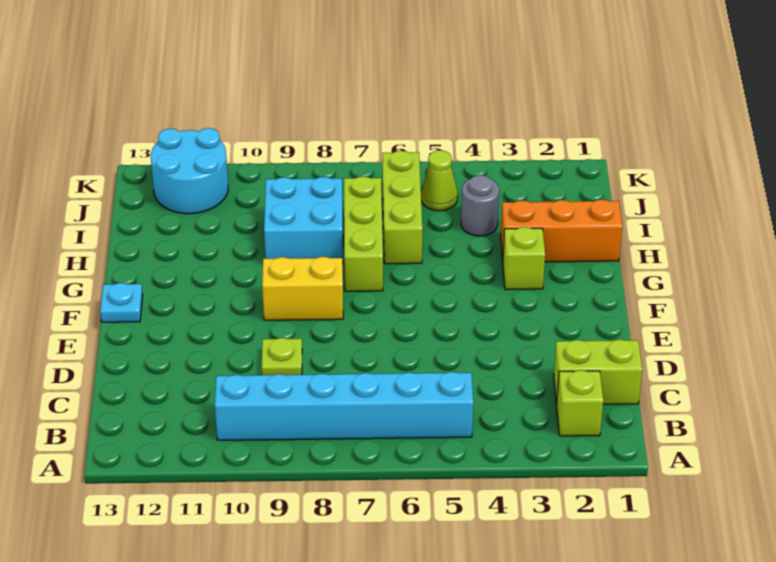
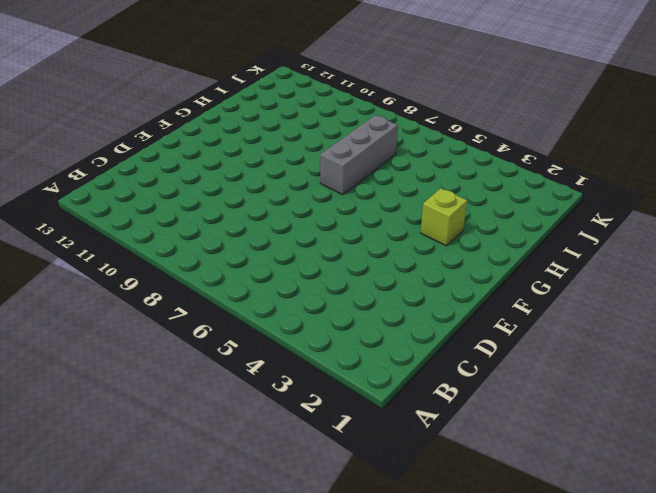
grey 1x3 brick [320,115,398,195] -> lime 1x3 brick [344,176,383,291]
none -> lime 1x1 brick [556,370,603,436]
none -> cyan 1x6 brick [215,372,473,440]
none -> lime 1x2 brick [554,339,642,405]

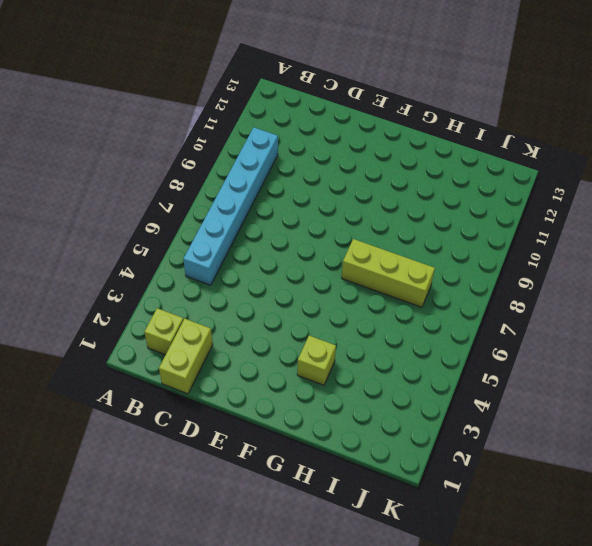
none -> lime 1x1 plate [262,338,302,375]
none -> yellow 1x2 brick [262,257,343,320]
none -> cyan 1x1 plate [100,283,143,322]

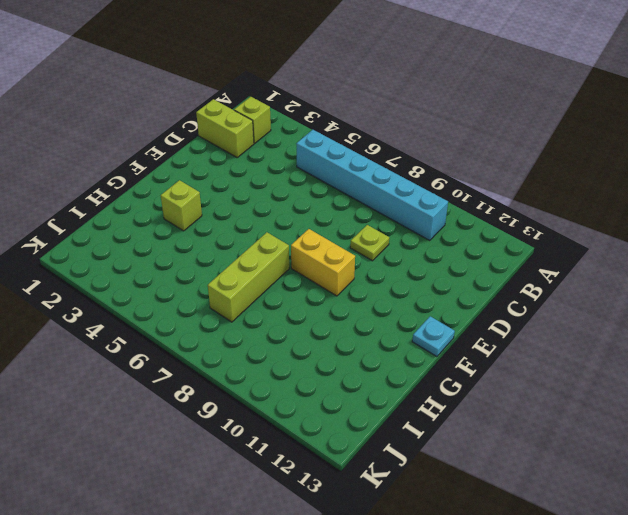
none -> orange 1x3 brick [501,200,622,262]
none -> lime 1x3 brick [382,151,422,264]
none -> cyan 2x2 brick [264,177,343,262]

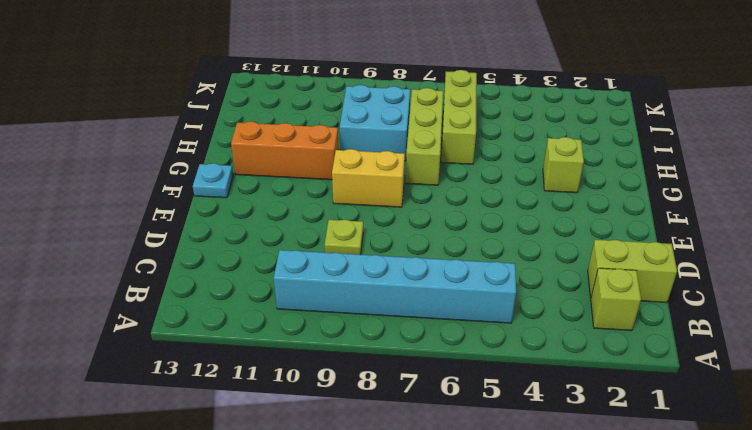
orange 1x3 brick [231,121,339,180] -> orange 1x3 brick moved to [501,200,622,262]
none -> grey 1x1 round brick [461,175,499,236]
none -> lime 1x1 cone [421,150,458,211]
none -> cyan 2x2 round brick [151,128,228,214]

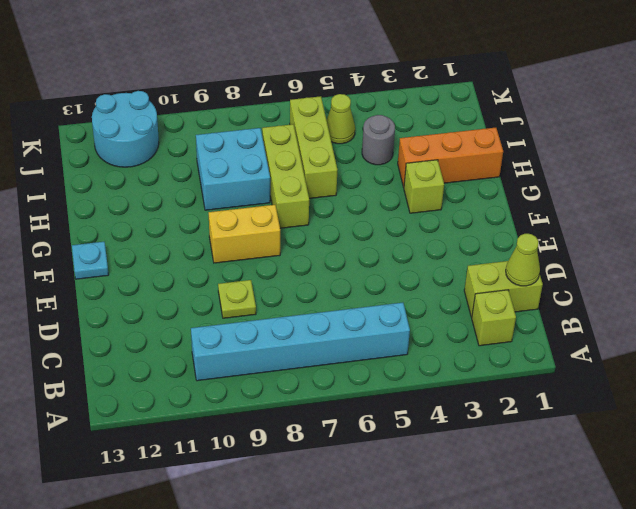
lime 1x1 cone [506,234,540,286] -> none

